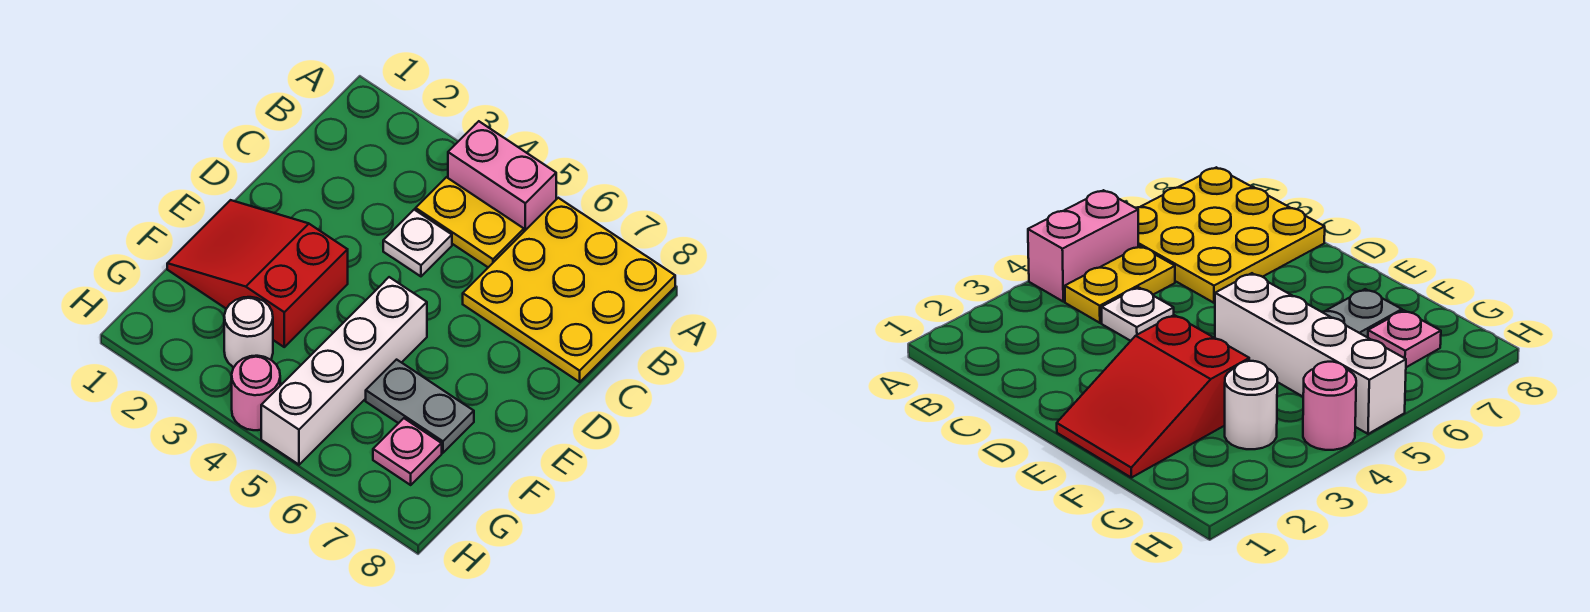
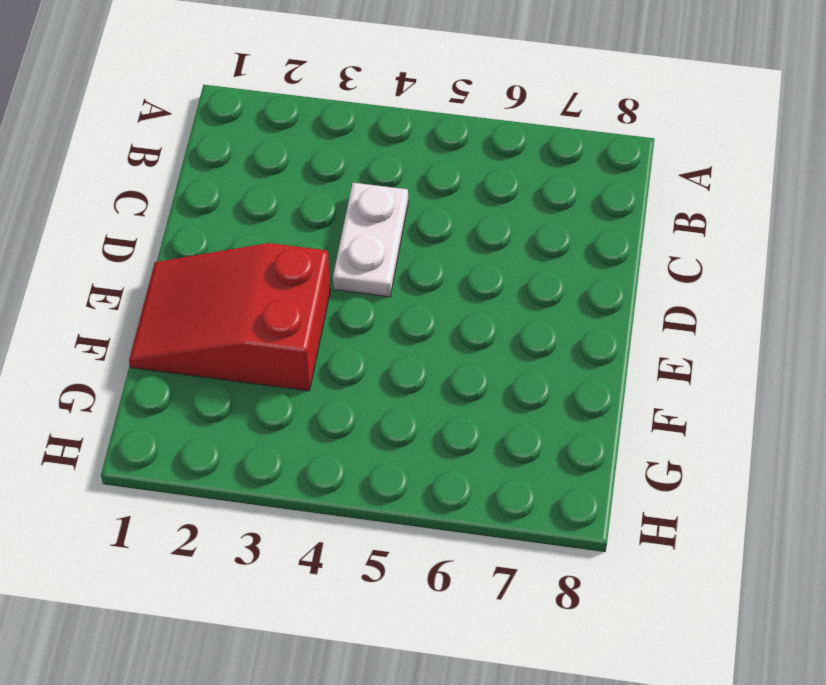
white 1x2 plate [333,183,408,297] -> white 1x1 plate [383,210,452,276]
none -> pink 1x2 brick [448,121,556,231]
none -> yellow 3x3 plate [463,198,675,382]

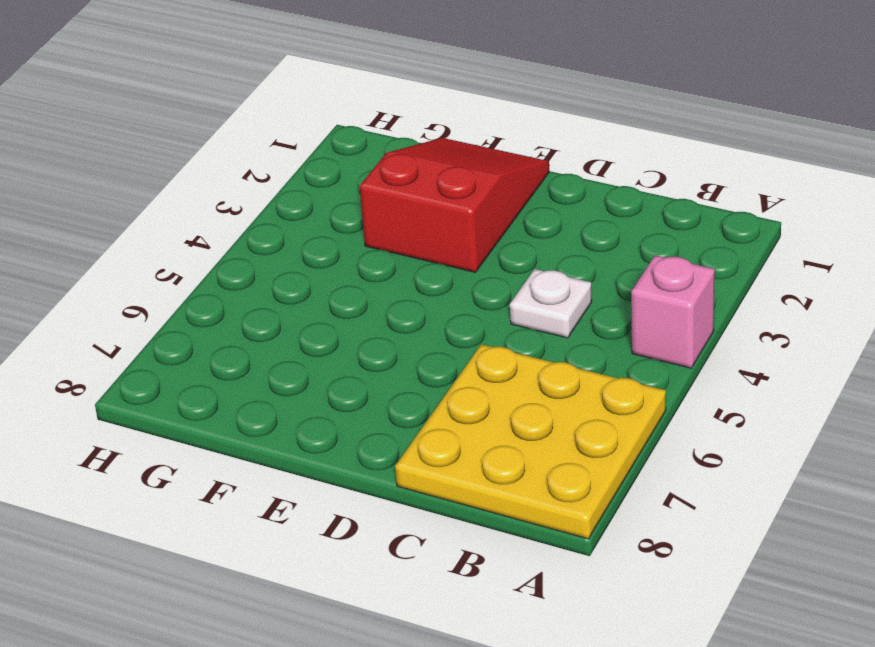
pink 1x1 brick [631,255,715,368] -> pink 1x2 brick [448,121,556,231]
none -> yellow 1x2 plate [416,177,524,267]
none -> white 1x4 brick [261,277,427,465]

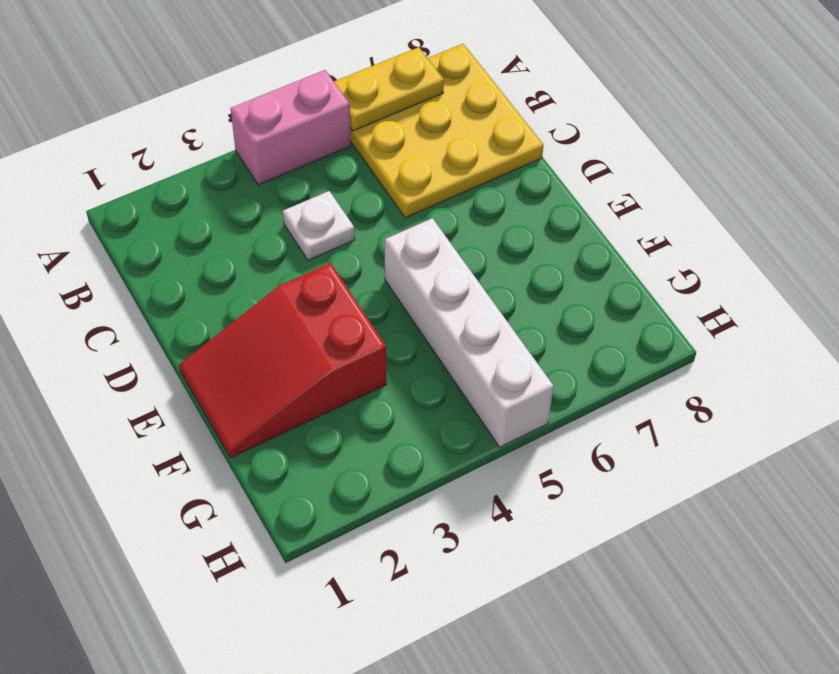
yellow 1x2 plate [334,47,444,131] -> yellow 1x2 plate moved to [416,177,524,267]
none -> grey 1x2 plate [366,360,474,453]
none -> white 1x1 round brick [224,297,273,367]

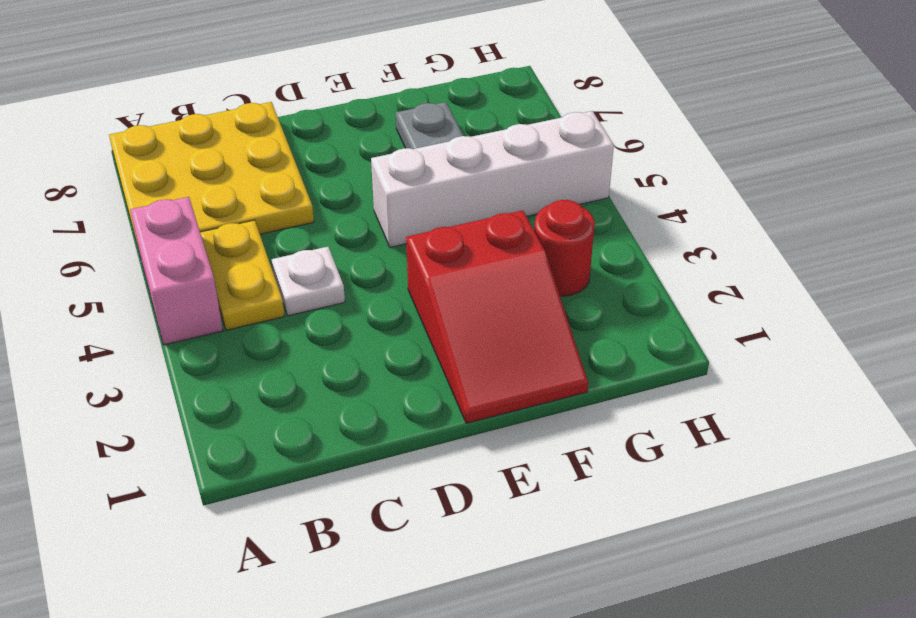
red 1x1 round brick [534,200,595,296] -> white 1x1 round brick [224,297,273,367]
none -> pink 1x1 plate [373,418,442,485]
none -> pink 1x1 round brick [232,356,280,430]

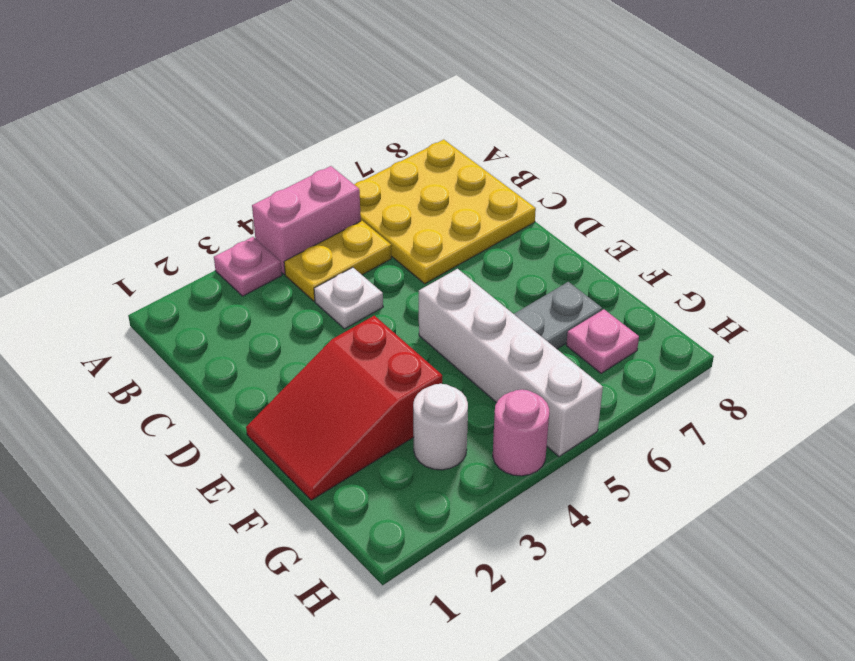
pink 1x1 plate [214,237,282,296] -> none

